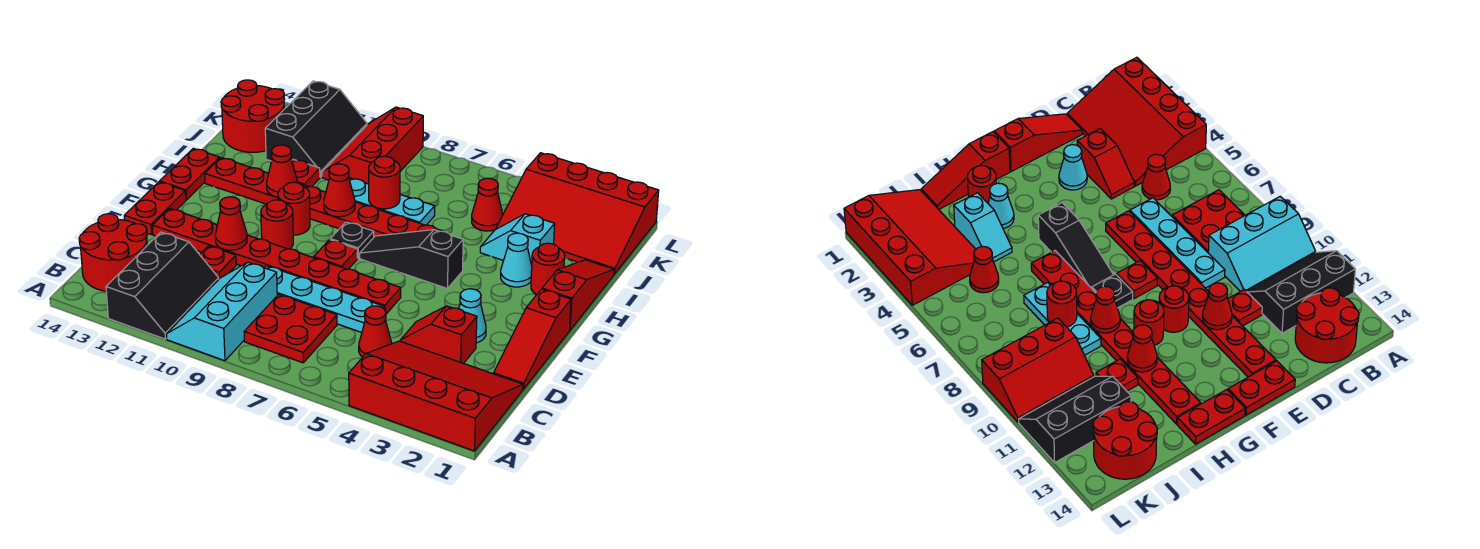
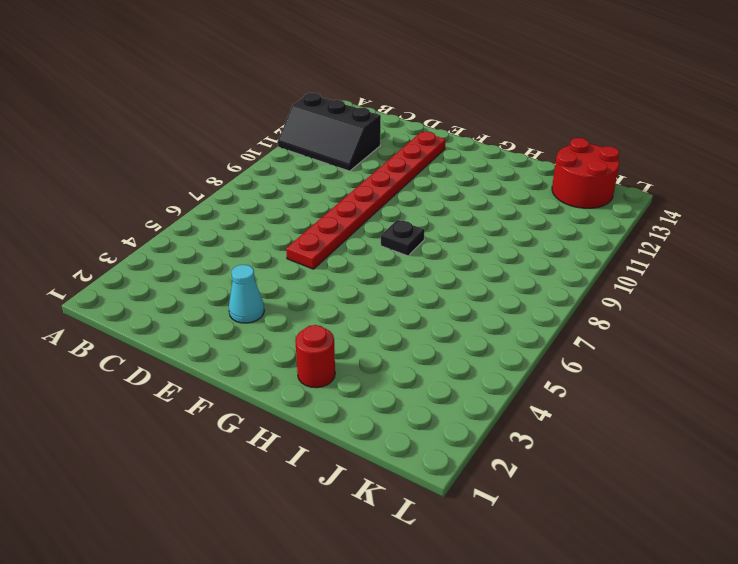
none -> red 3x4 slope [349,341,523,451]
none -> cyan 2x3 slope [167,262,277,361]
none -> red 2x2 plate [244,294,337,363]
none -> red 2x2 round brick [79,214,147,291]

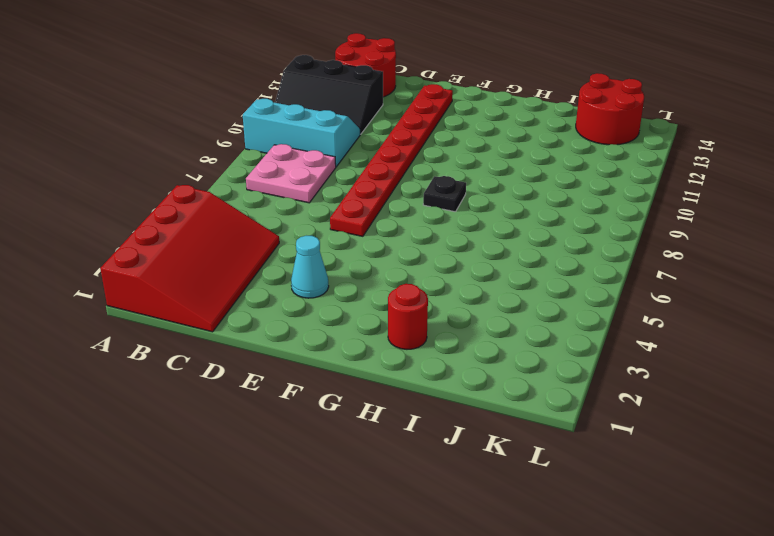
pink 2x2 plate [246,144,336,203] -> red 2x2 plate [244,294,337,363]
none -> red 1x1 cone [359,306,392,357]
none -> red 1x3 slope [494,289,571,389]
none -> red 1x2 slope [400,306,477,363]
none -> cyan 1x4 plate [265,266,384,332]

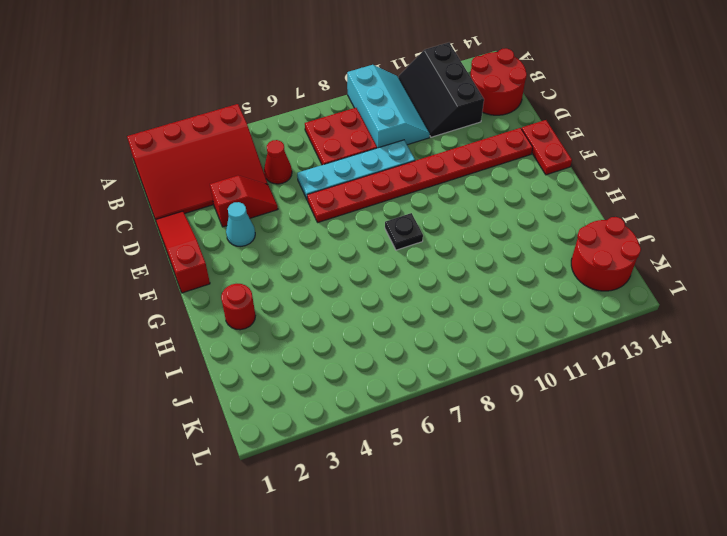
none -> red 1x1 plate [200,246,236,279]
none -> red 1x1 plate [314,240,357,269]
none -> red 1x1 round brick [261,200,293,249]
none -> red 1x3 slope [542,260,614,330]

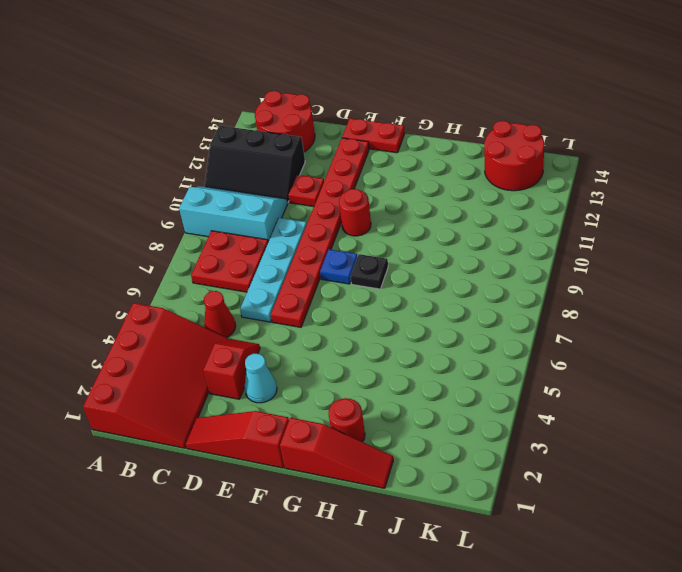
blue 1x1 plate [320,249,357,284] -> red 1x1 plate [314,240,357,269]
none -> black 1x3 slope [360,230,463,289]
none -> red 1x1 round brick [278,182,310,235]
none -> red 1x2 plate [160,148,219,200]
none -> cyan 1x1 cone [501,233,532,287]

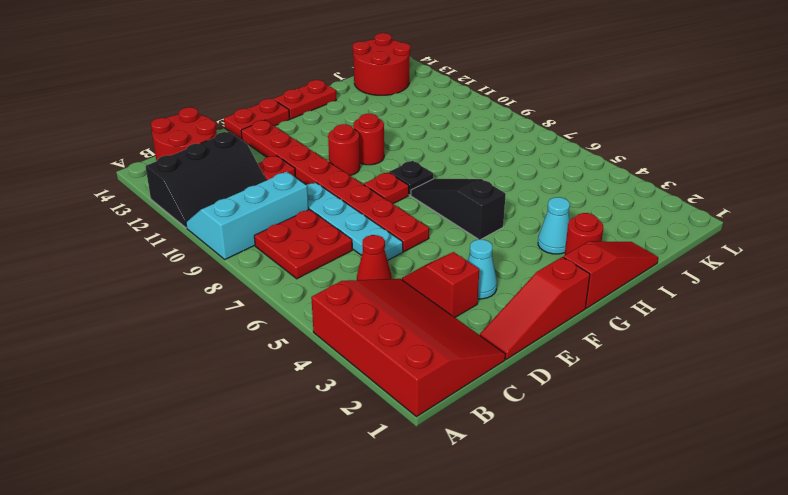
none -> red 1x8 plate [205,158,444,237]
none -> cyan 1x2 slope [480,214,555,265]
none -> cyan 1x3 plate [349,178,435,225]
none -> red 1x1 plate [292,159,320,187]

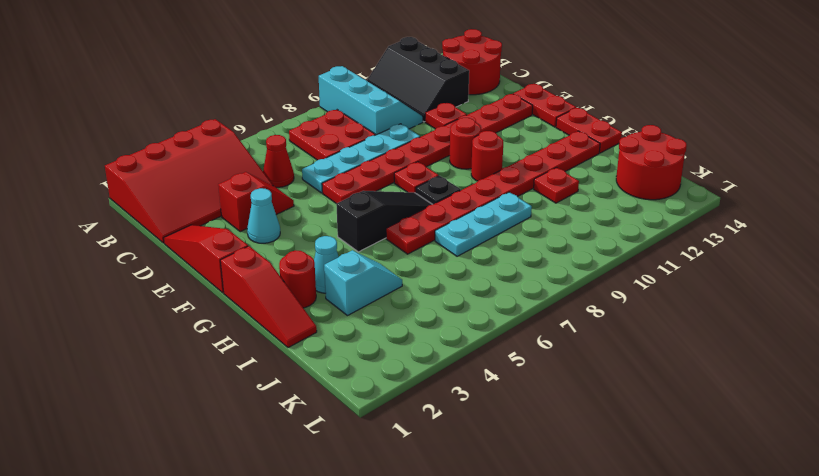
none -> red 3x4 slope [496,153,659,274]
none -> red 1x1 cone [472,178,503,231]
none -> red 2x3 slope [322,107,423,184]
none -> black 2x3 slope [265,81,367,177]

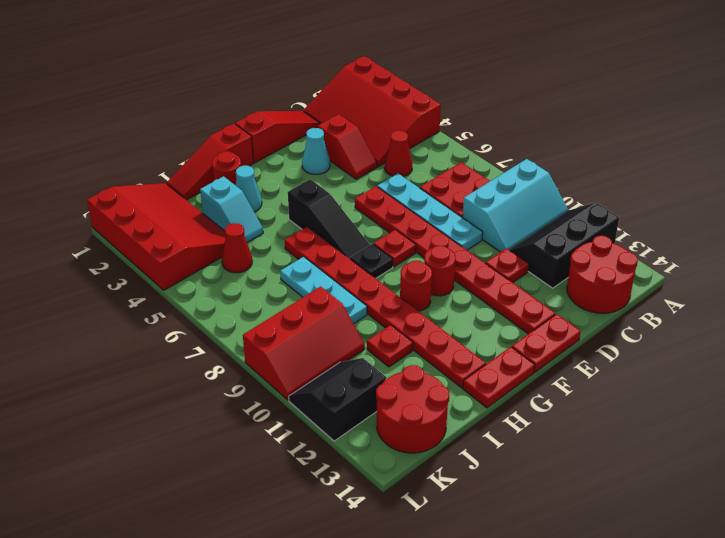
black 2x2 slope [289,358,386,441] -> black 2x3 slope [265,81,367,177]
none -> red 1x1 cone [215,197,247,250]
none -> red 1x1 cone [324,164,355,217]
none -> red 1x1 cone [267,145,298,197]
none -> red 1x1 round brick [369,156,400,209]

